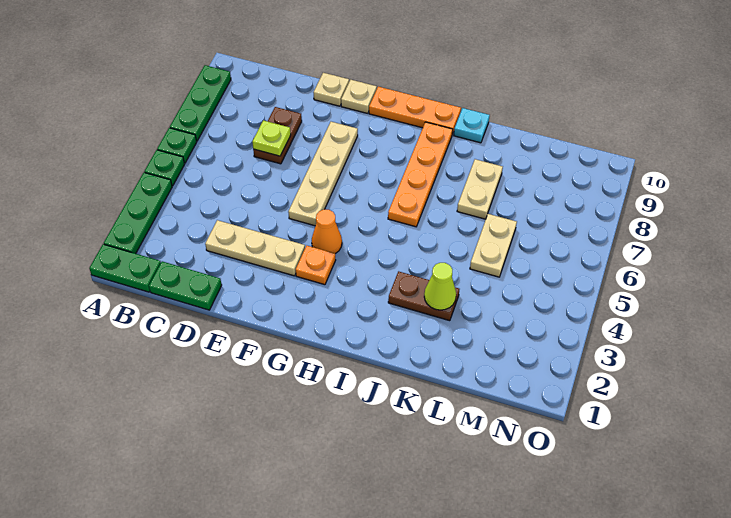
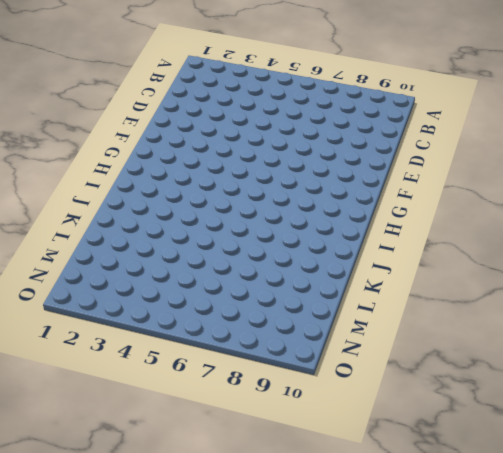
none -> green 1x2 plate [89,244,161,292]
none -> green 1x3 plate [104,172,172,254]
none -> green 1x1 plate [144,150,185,186]

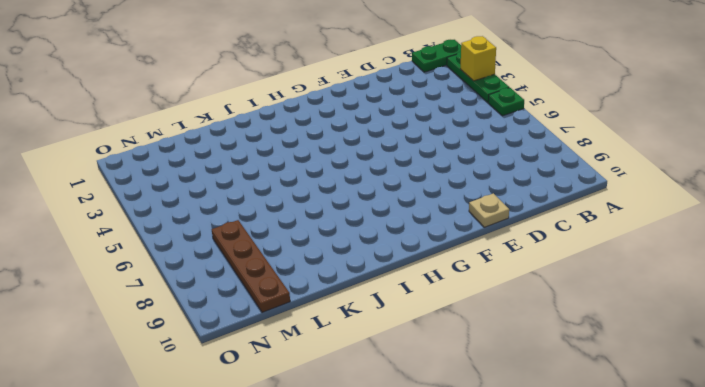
yellow 1x1 brick [461,36,496,81] -> none
brown 1x4 plate [212,220,290,312] -> none
none -> green 1x1 plate [157,128,197,163]
none -> green 1x3 plate [170,65,231,141]
none -> green 1x2 plate [149,261,222,310]

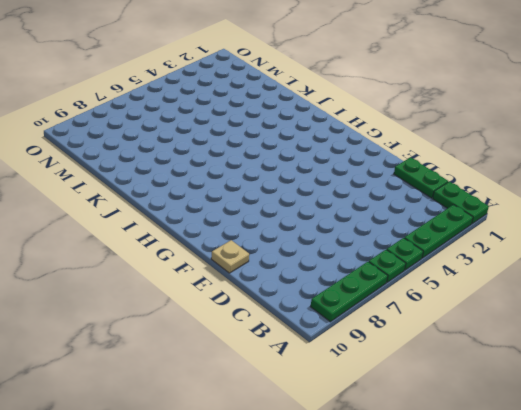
none -> tan 1x3 plate [205,220,305,276]
none -> brown 1x2 plate [253,107,302,164]
none -> tan 1x4 plate [288,122,358,226]

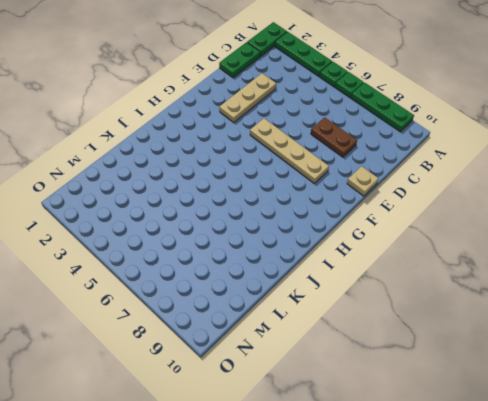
none -> tan 1x1 plate [341,80,377,113]
none -> orange 1x1 plate [296,246,336,285]
none -> orange 1x1 cone [312,209,342,254]

